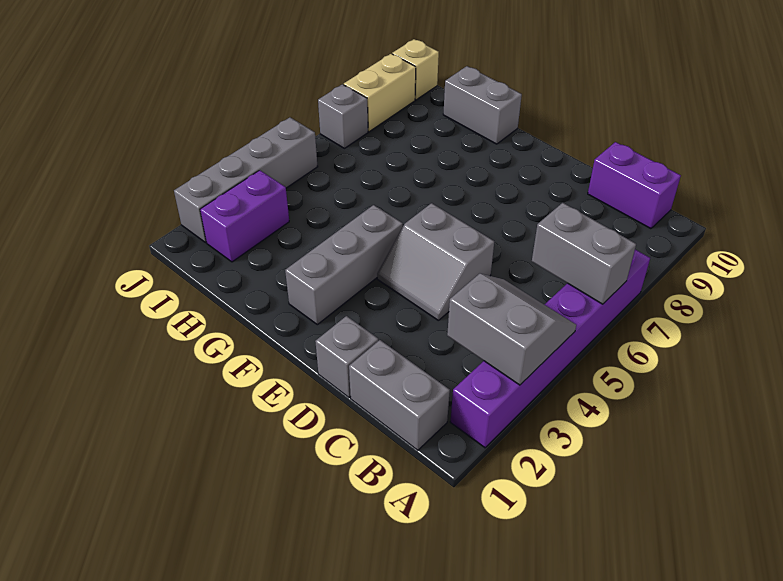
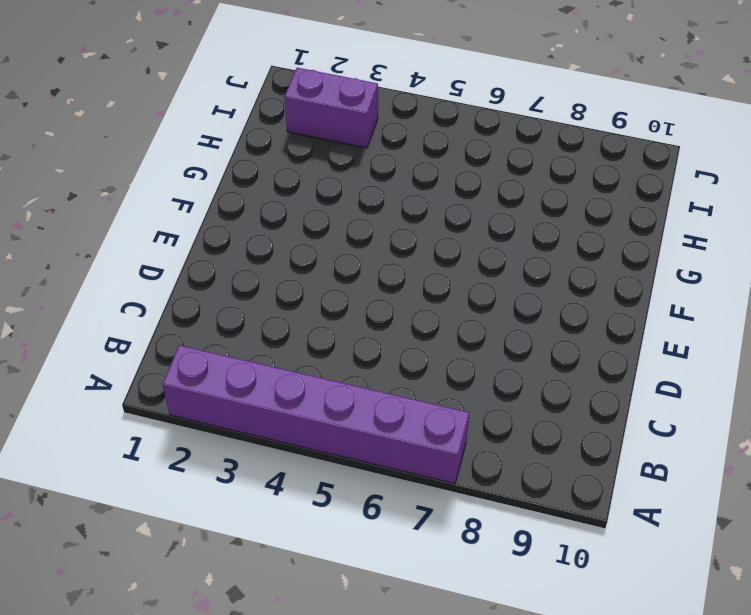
none -> grey 1x2 brick [349,340,450,450]
none -> purple 1x2 brick [588,142,681,229]
none -> grey 1x1 brick [315,316,378,398]

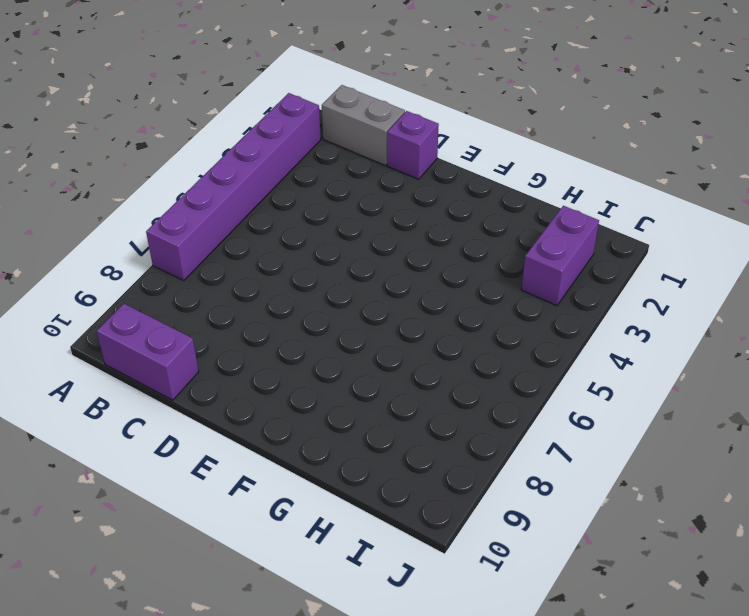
purple 1x1 brick [387,111,439,179] -> grey 1x1 brick [315,316,378,398]
none -> grey 2x2 slope [377,203,494,321]
none -> grey 1x3 brick [285,205,403,325]
none -> grey 1x2 brick [443,66,522,144]

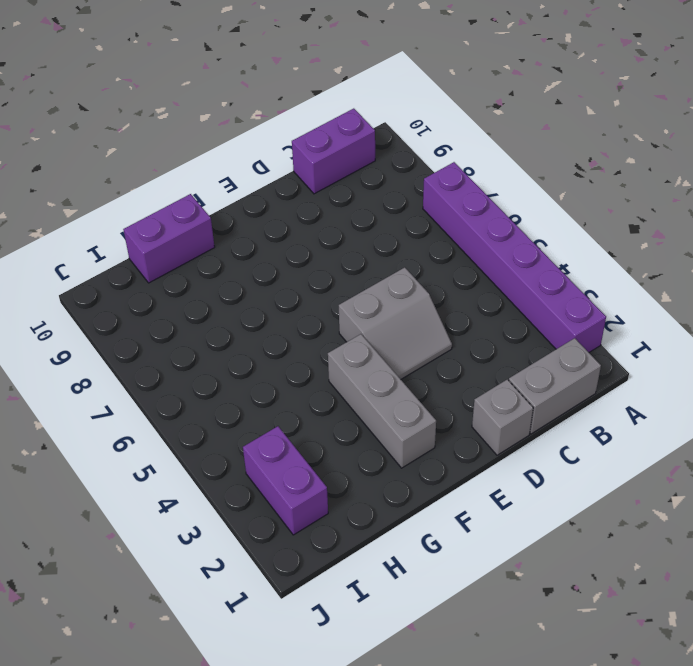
purple 1x2 brick [123,194,215,283] -> grey 1x2 brick [443,66,522,144]
none -> grey 1x4 brick [174,117,318,242]
none -> grey 1x1 brick [318,84,368,148]
none -> tan 1x2 brick [344,54,416,132]

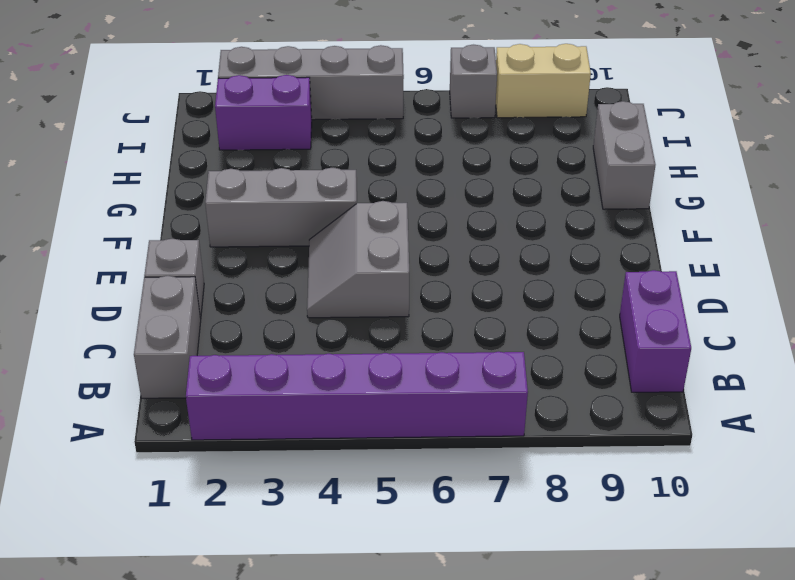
none -> tan 1x1 brick [392,39,439,100]
none -> grey 2x2 slope [447,274,576,385]
none -> grey 1x2 brick [532,203,636,304]

